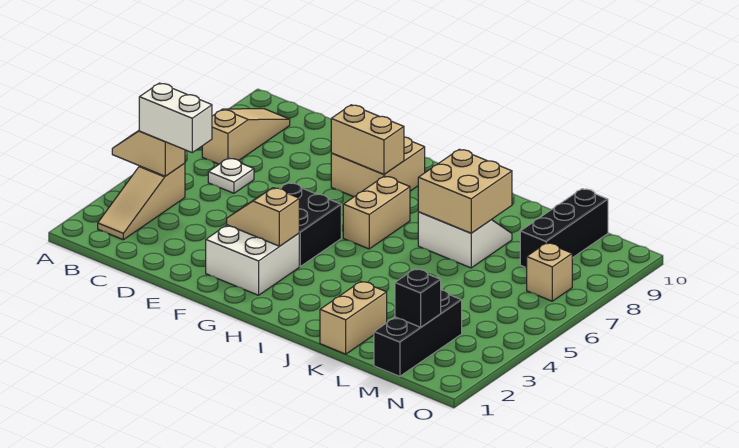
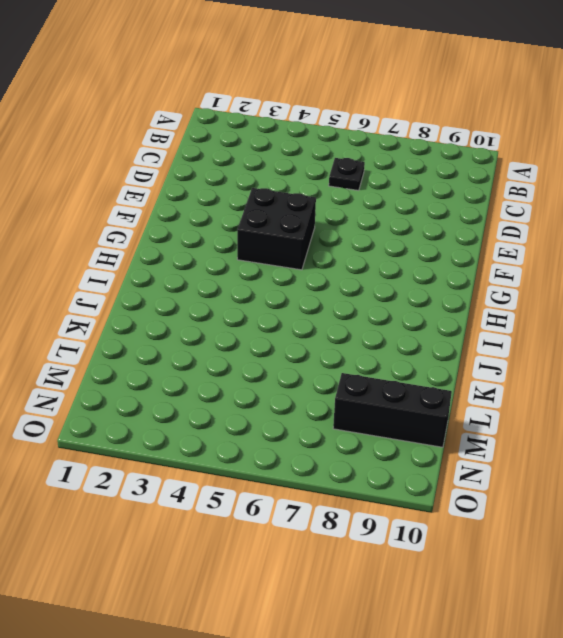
black 1x1 plate [329,158,365,191] -> white 1x1 plate [208,158,254,193]
none -> tan 1x3 slope [98,163,185,240]
none -> tan 1x3 slope [202,109,290,164]
none -> white 2x2 brick [206,225,299,295]

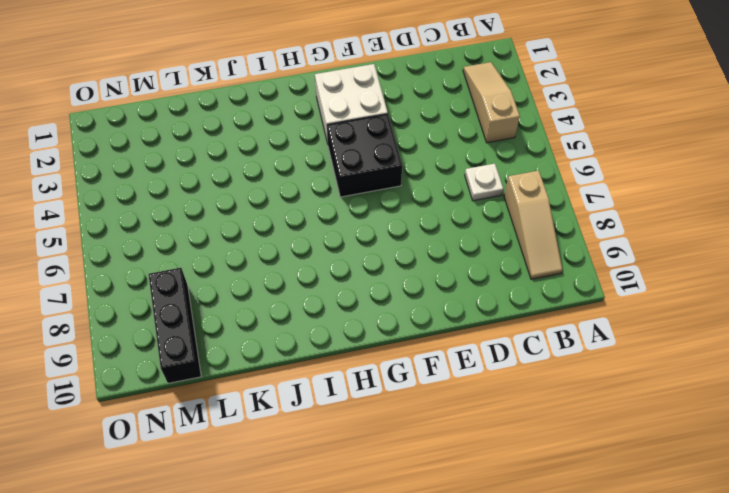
none -> tan 2x2 brick [331,137,425,197]
none -> tan 1x2 brick [343,176,410,249]
none -> white 2x2 slope [418,212,512,268]

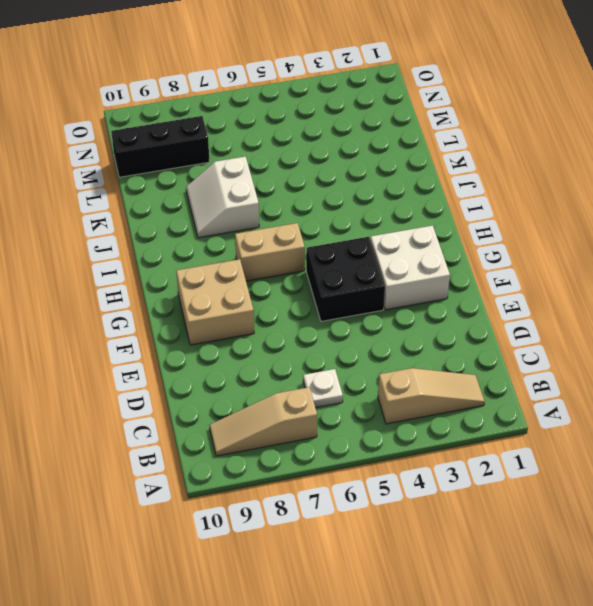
none -> tan 1x2 brick [320,282,387,354]
none -> black 1x3 brick [374,290,462,376]
none -> tan 1x1 brick [527,243,572,301]

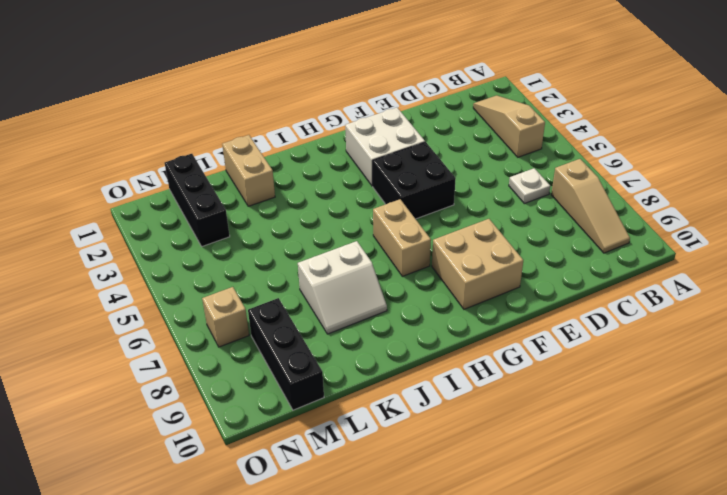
none -> tan 1x2 slope [112,131,185,176]
none -> tan 1x2 slope [227,188,299,246]
none -> tan 1x2 brick [331,105,404,174]

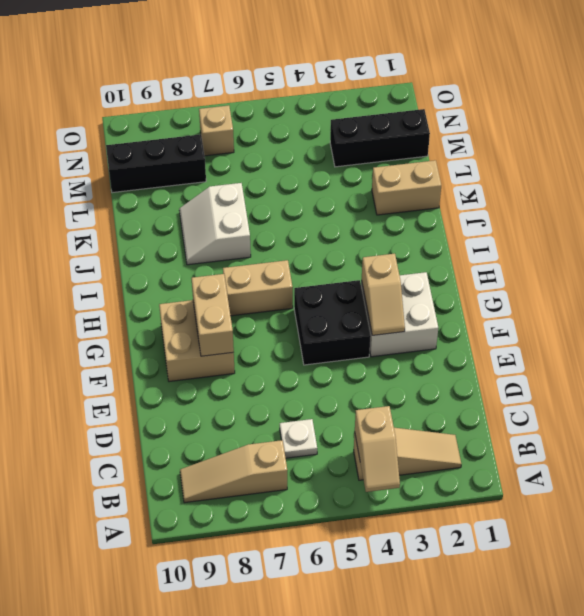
none -> tan 2x2 brick [418,149,512,233]
none -> black 1x1 brick [395,269,441,327]
none -> white 1x2 brick [139,83,212,152]

